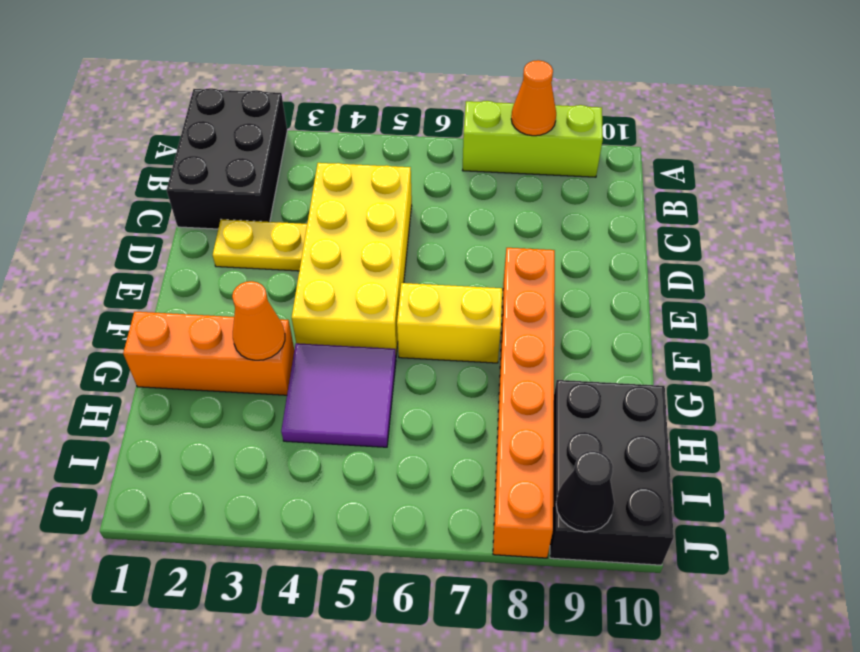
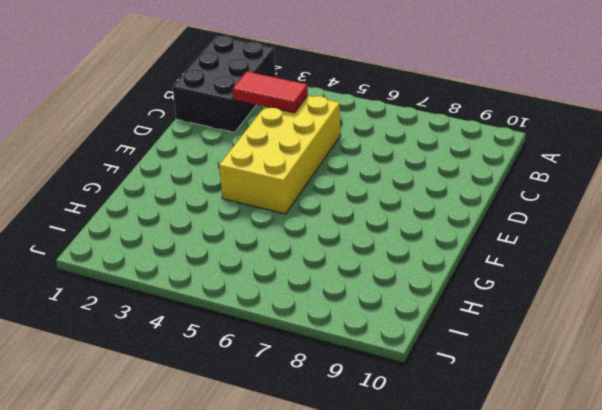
red 1x2 tile [233,72,308,113] -> none
none -> lime 1x3 brick [463,101,603,177]
none -> yellow 1x2 plate [213,219,307,271]
none -> orange 1x6 brick [493,248,555,558]

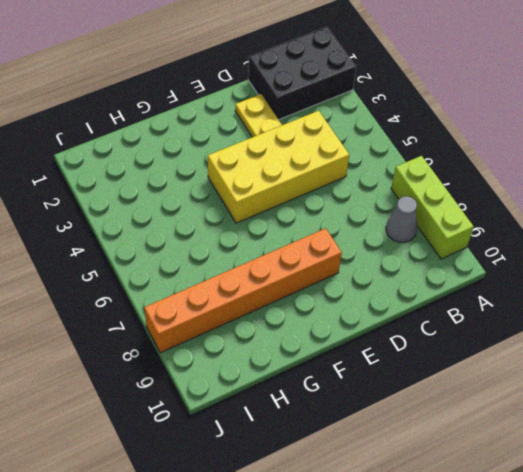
grey 1x1 cone [386,196,417,242] -> none
none -> yellow 1x2 brick [397,283,502,363]
none -> orange 1x3 brick [123,311,294,395]
none -> purple 2x2 tile [281,343,396,447]

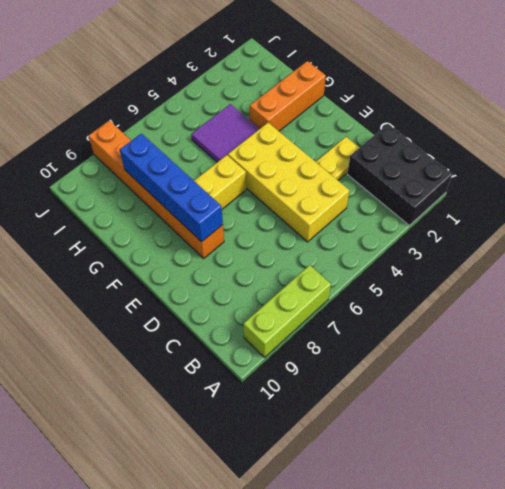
blue 1x4 brick [120,134,223,242] -> none
none -> black 2x3 brick [550,380,674,565]
none -> orange 1x1 cone [511,60,556,136]
none -> orange 1x1 cone [232,281,285,360]

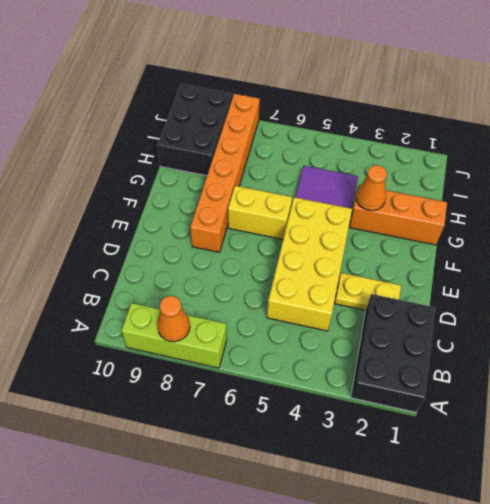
none -> black 1x1 cone [556,451,614,532]

